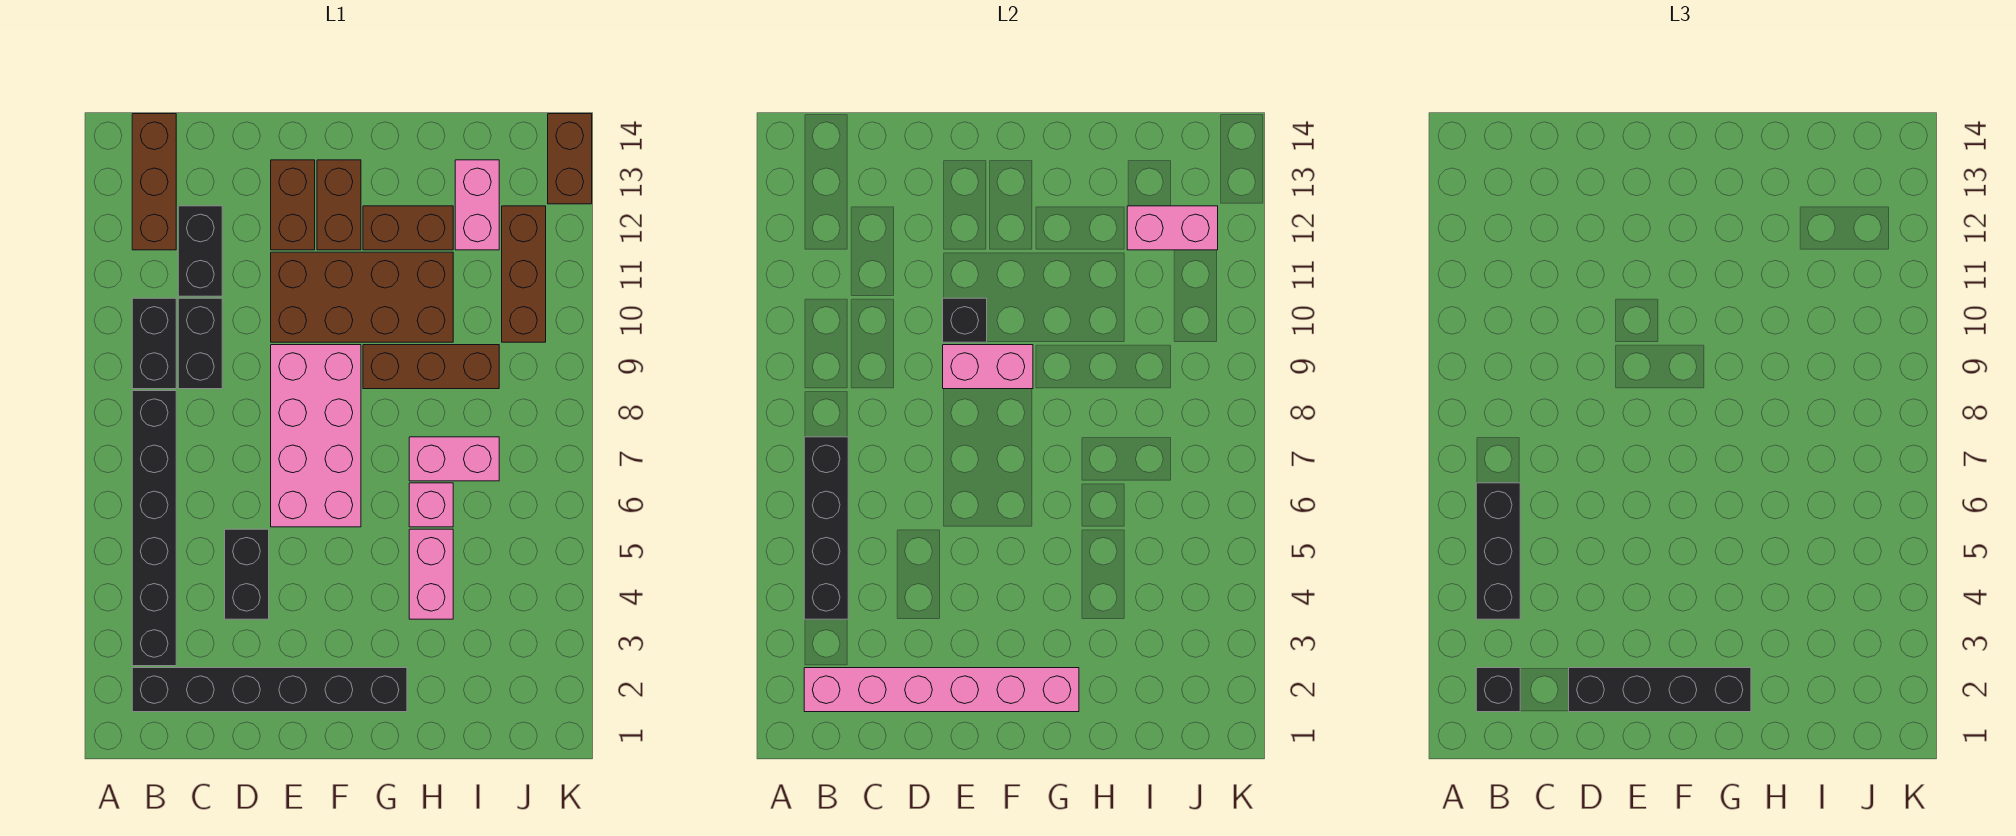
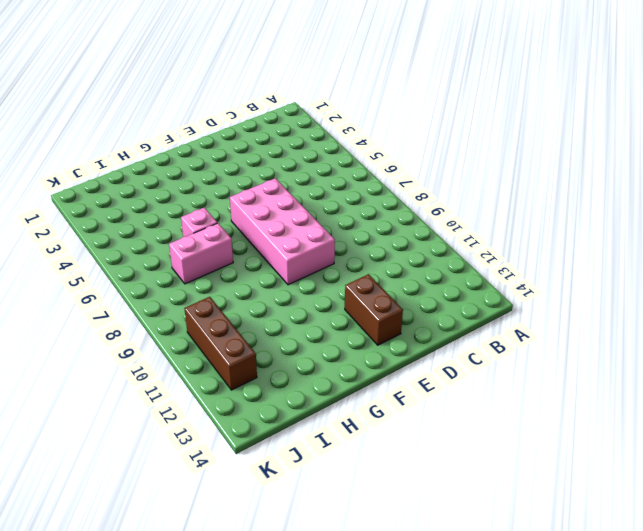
none -> black 1x6 brick [132,668,407,712]
none -> black 1x6 brick [132,391,176,666]
none -> black 1x2 brick [132,298,176,389]

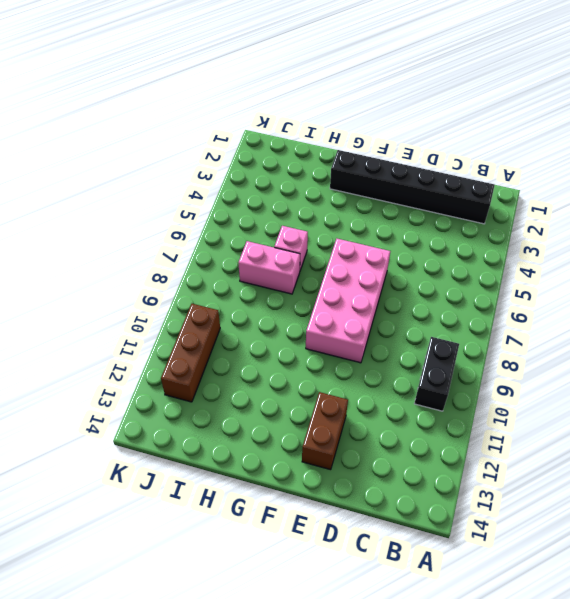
none -> black 1x6 brick [132,391,176,666]
none -> brown 1x3 brick [132,114,176,250]
none -> black 1x2 brick [178,298,222,389]

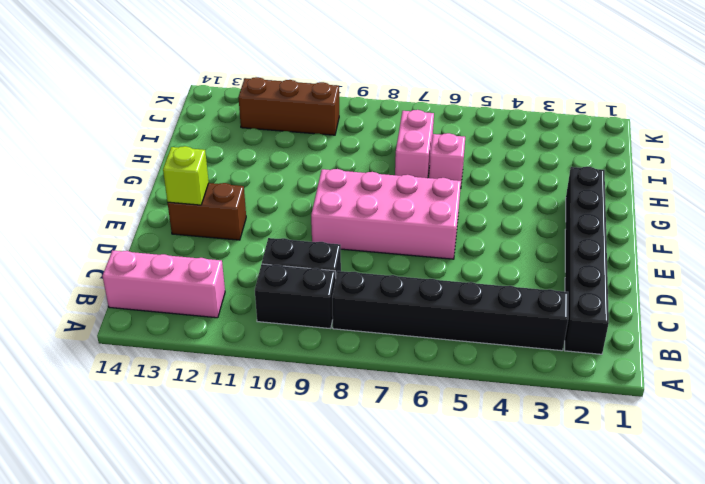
pink 1x3 brick [103,250,225,318] -> brown 1x3 brick [132,114,176,250]
lime 1x1 brick [163,146,209,205] -> none
none -> black 1x2 brick [178,206,222,296]
none -> black 1x2 brick [225,529,269,619]
none -> brown 2x4 brick [271,252,453,342]

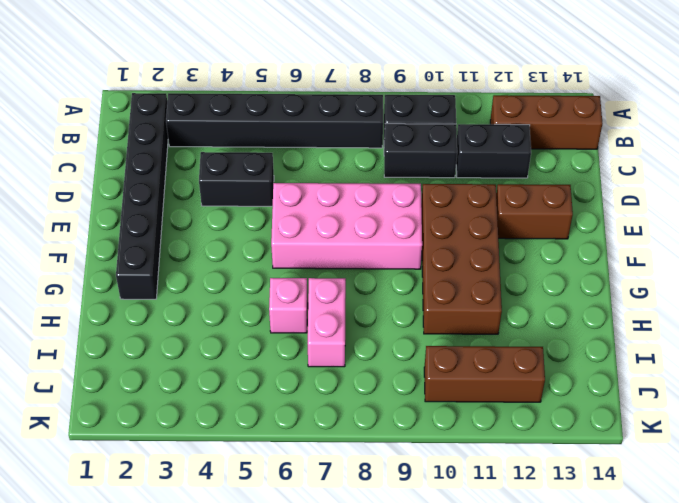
none -> brown 1x2 brick [317,160,361,250]
none -> brown 1x3 brick [363,345,499,389]
none -> brown 1x2 brick [363,206,453,250]

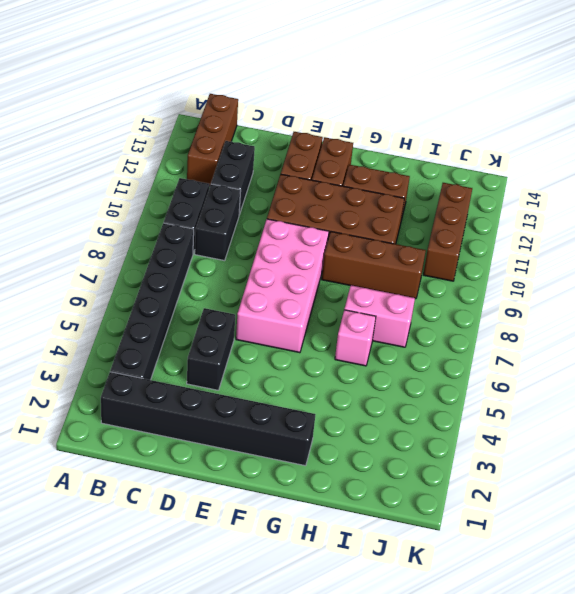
none -> pink 1x2 brick [409,529,453,619]
none -> pink 1x2 brick [455,160,499,250]
none -> brown 1x2 brick [548,114,592,204]

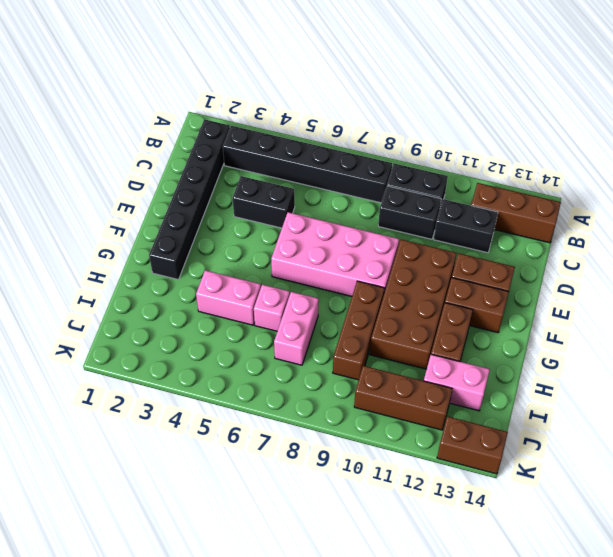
none -> pink 1x6 brick [804,668,1079,712]
none -> black 1x4 brick [804,437,848,619]
none -> pink 1x2 brick [943,345,1033,389]

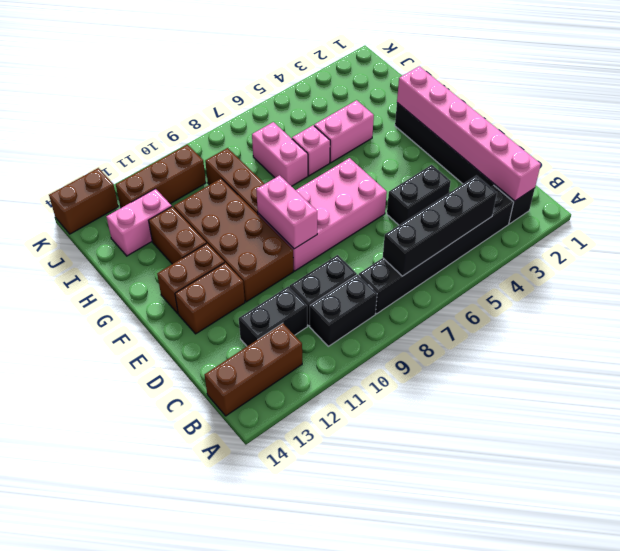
none -> black 1x1 brick [943,298,987,342]
none -> pink 1x2 brick [1127,206,1218,250]
none -> black 1x1 brick [1476,668,1520,712]

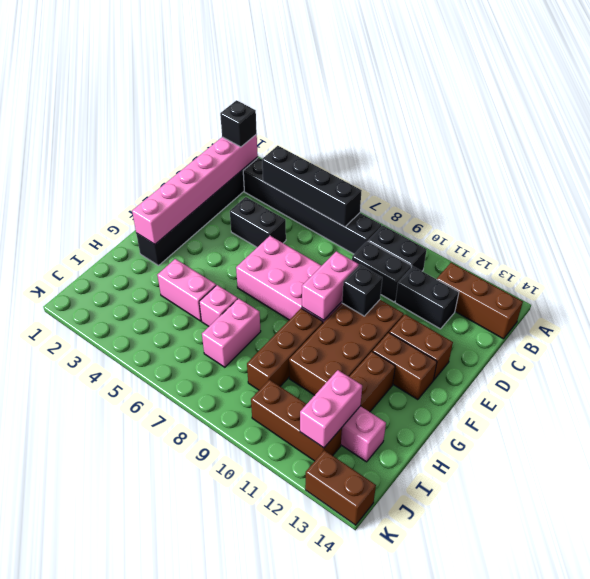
none -> black 1x3 brick [1476,483,1520,619]
none -> black 1x4 brick [1569,668,1751,712]

